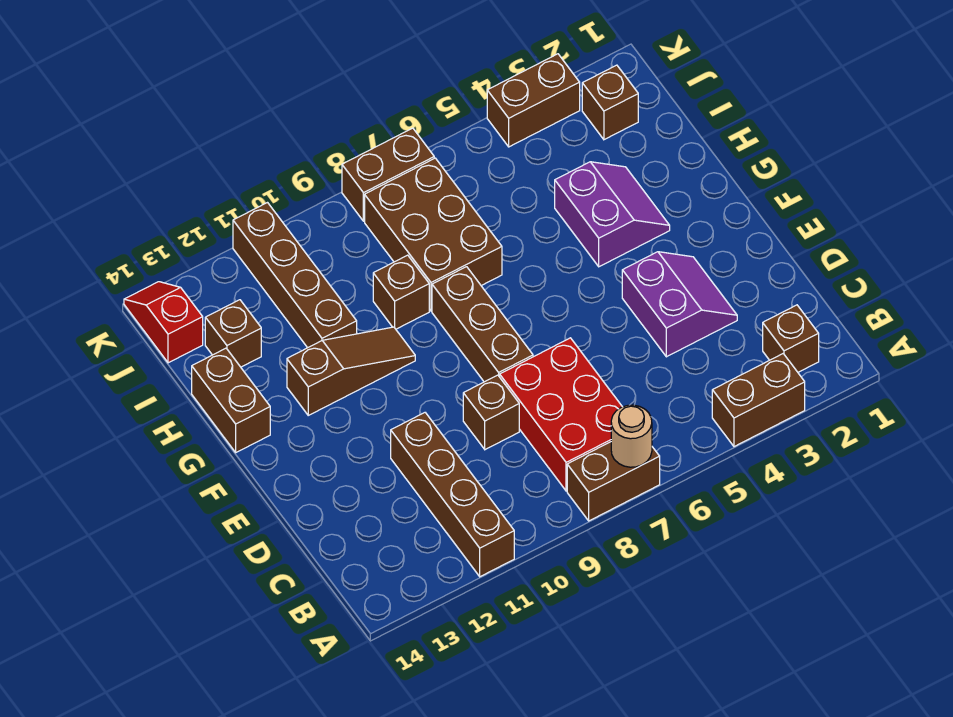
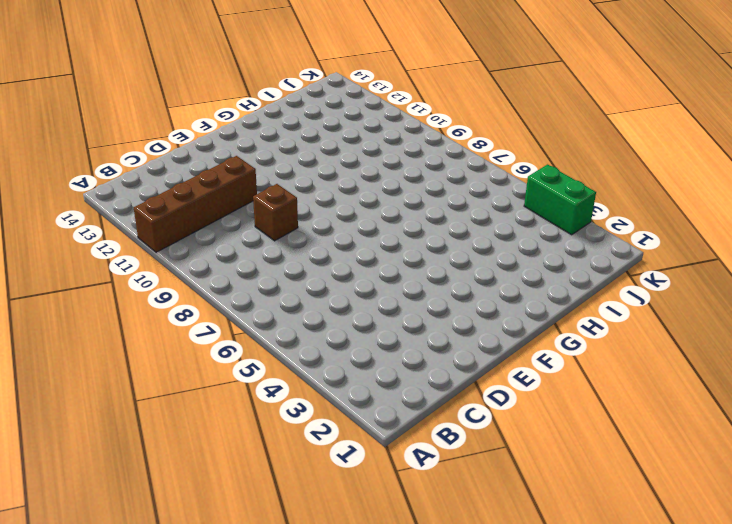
green 1x2 brick [524,165,596,235] -> brown 1x2 brick [487,54,580,147]
none -> brown 1x2 brick [712,354,805,447]
none -> brown 1x2 brick [567,442,660,521]
none -> brown 1x1 brick [763,305,819,372]

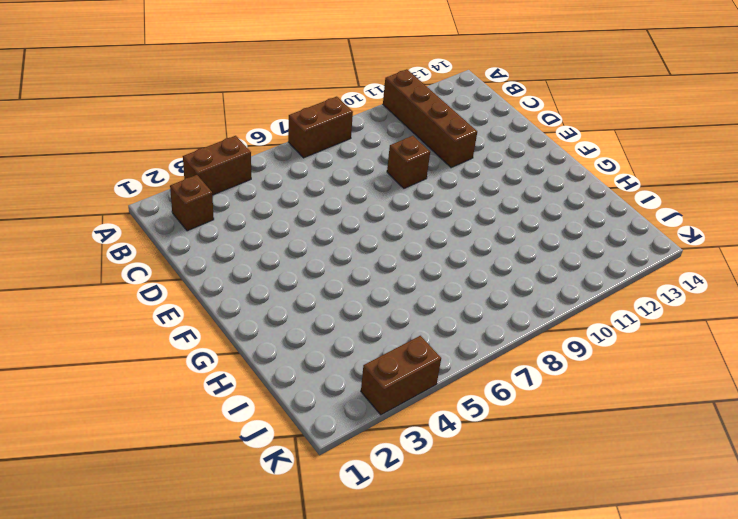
none -> red 2x3 brick [500,338,622,491]
none -> purple 2x2 slope [622,252,737,357]
none -> brown 1x3 brick [432,267,533,382]

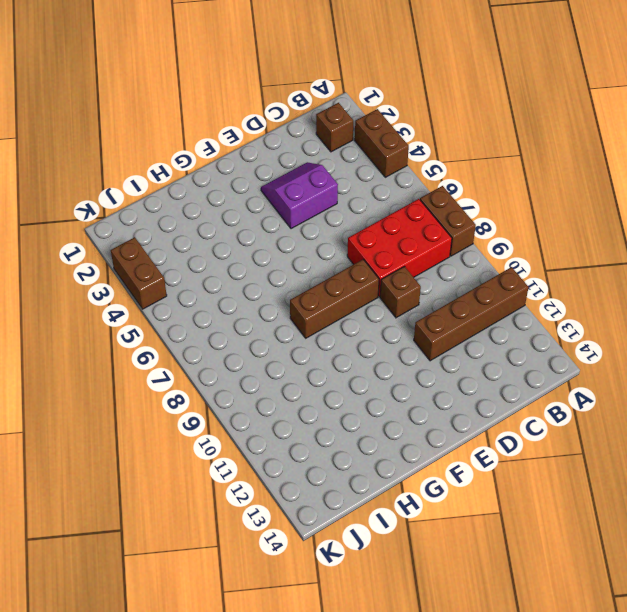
none -> purple 2x2 slope [555,162,670,267]
none -> brown 1x3 slope [287,327,415,415]
none -> brown 1x2 brick [192,348,270,452]

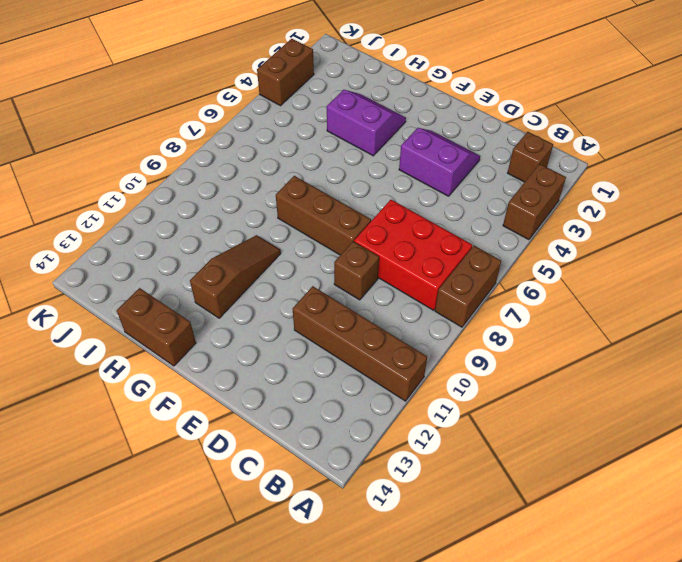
none -> brown 2x3 brick [365,158,502,311]
none -> brown 1x1 brick [373,255,429,329]
none -> brown 1x4 brick [233,203,357,348]

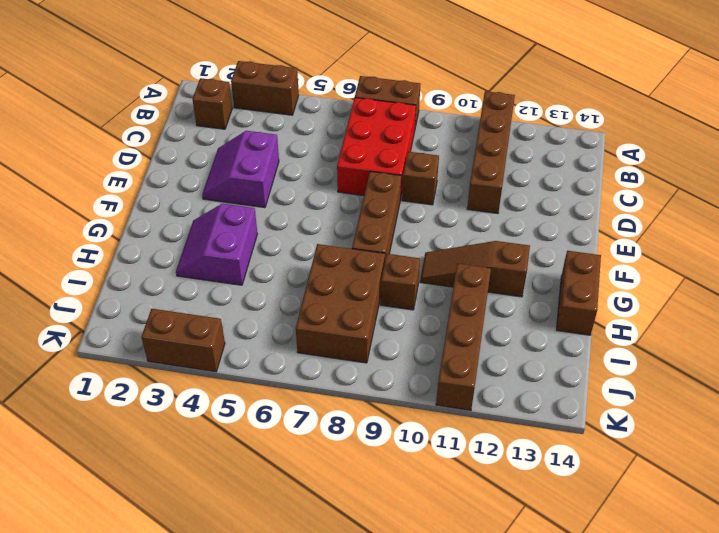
none -> brown 1x1 brick [205,300,261,367]
none -> brown 1x1 brick [582,65,638,140]
none -> red 1x2 slope [124,282,203,363]

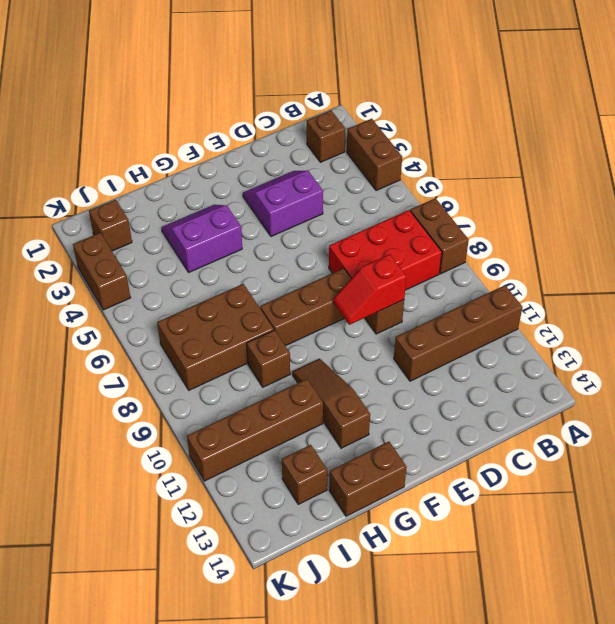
red 1x2 slope [333,254,406,325] -> red 1x2 slope moved to [124,282,203,363]
none -> brown 1x2 brick [342,128,434,221]
none -> tan 1x1 round brick [611,405,652,467]

